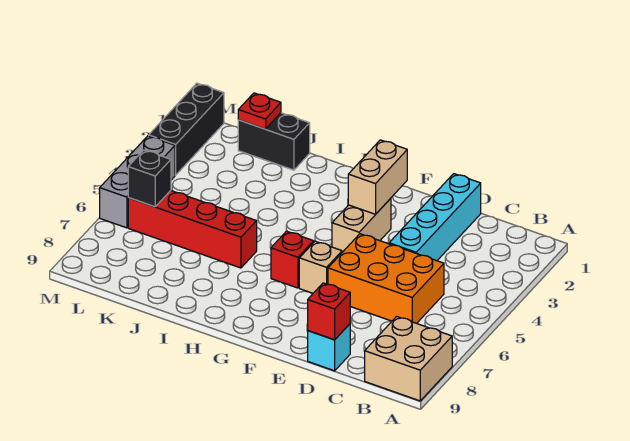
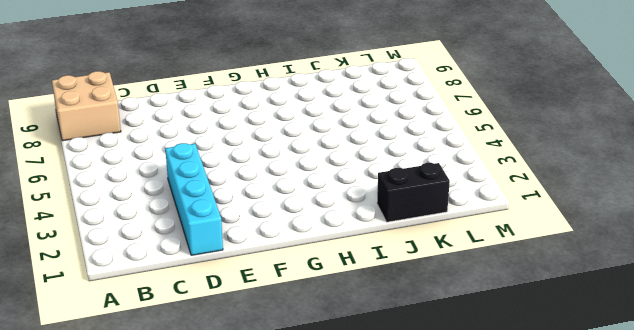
none -> orange 2x3 brick [328,234,444,323]
none -> cyan 1x1 brick [308,324,350,371]
none -> tan 1x2 brick [332,198,391,252]

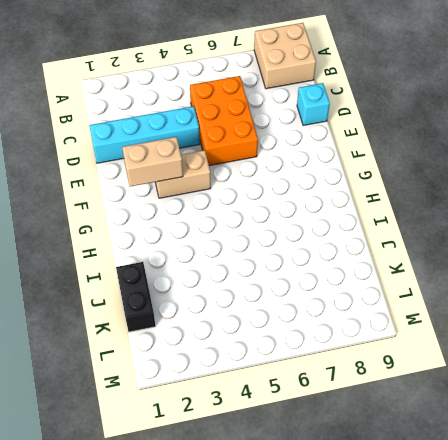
none -> tan 1x1 brick [299,241,342,293]
none -> red 1x1 brick [271,231,314,288]
none -> red 1x4 brick [128,191,257,268]

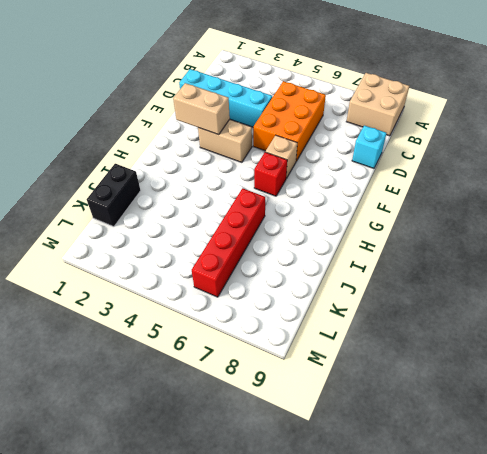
none -> black 1x3 brick [149,83,224,175]
none -> grey 1x3 brick [100,136,175,228]
none -> red 1x1 brick [308,283,350,340]

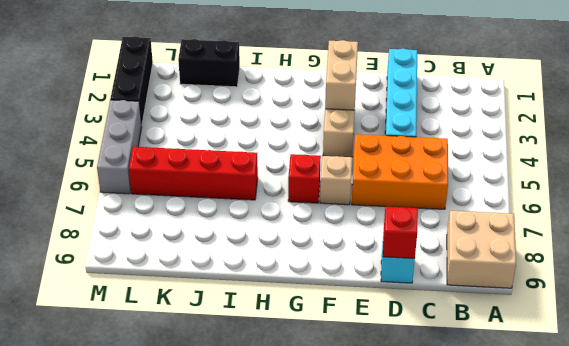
none -> red 1x1 plate [238,93,281,129]
none -> black 1x1 brick [128,150,171,207]

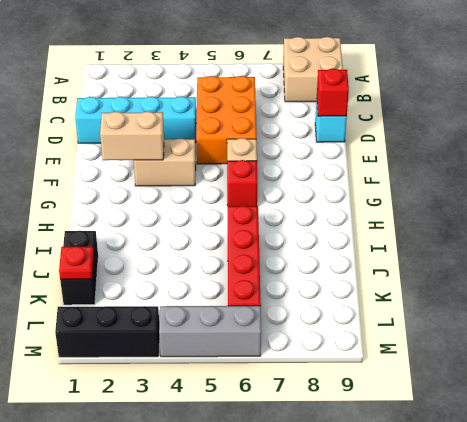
none -> black 1x1 brick [128,150,171,207]

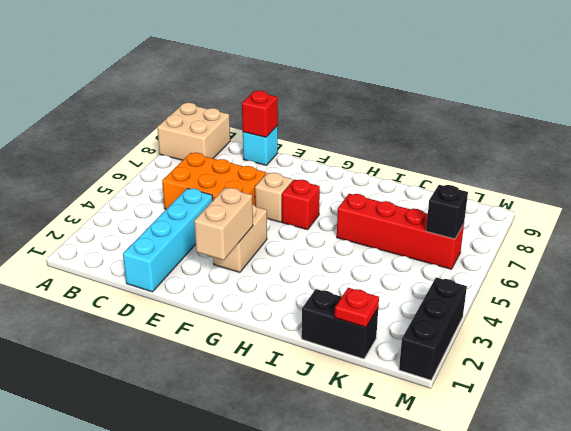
none -> grey 1x3 brick [100,136,175,228]

